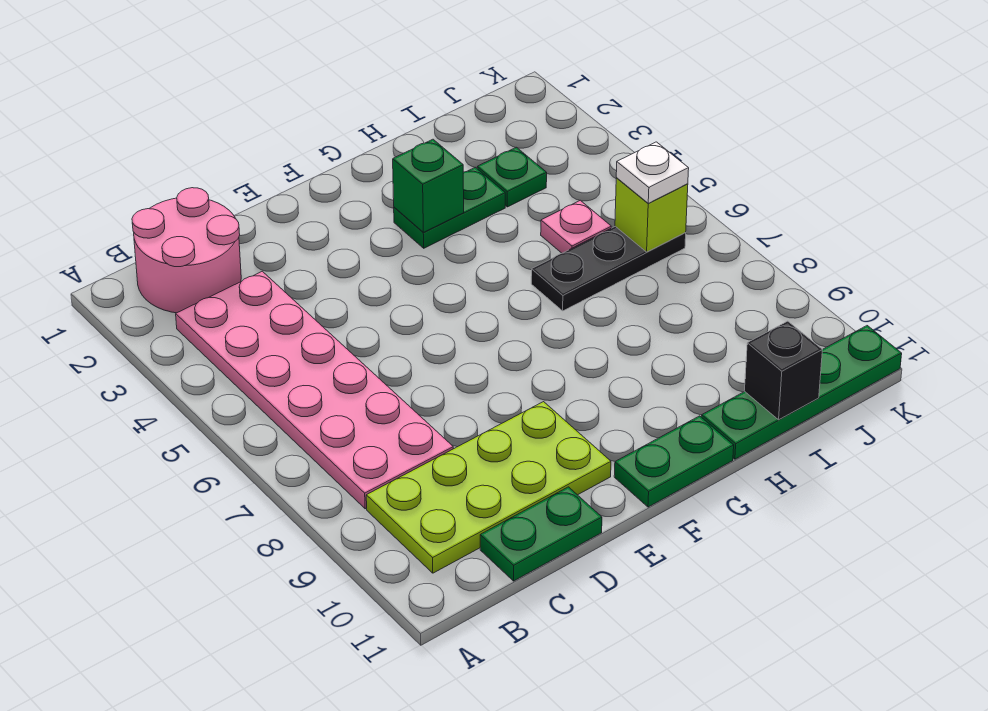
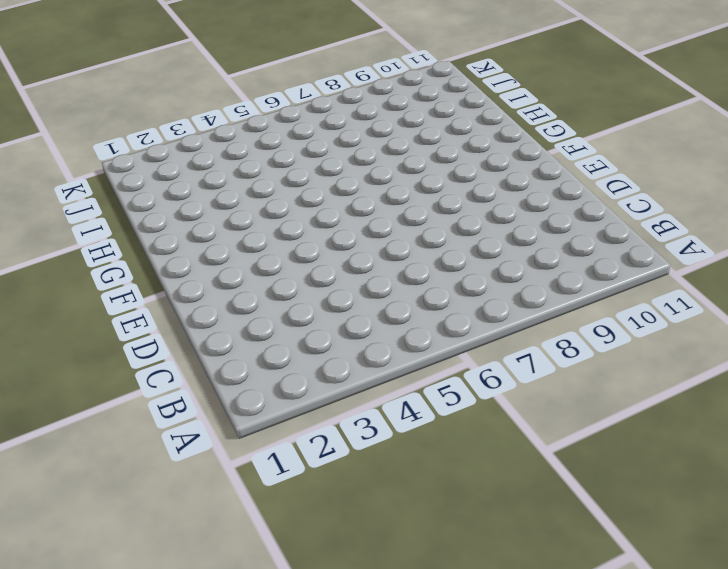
none -> pink 2x2 round brick [132,188,241,313]
none -> pink 2x6 plate [176,271,453,509]
none -> lime 2x4 plate [366,402,611,573]

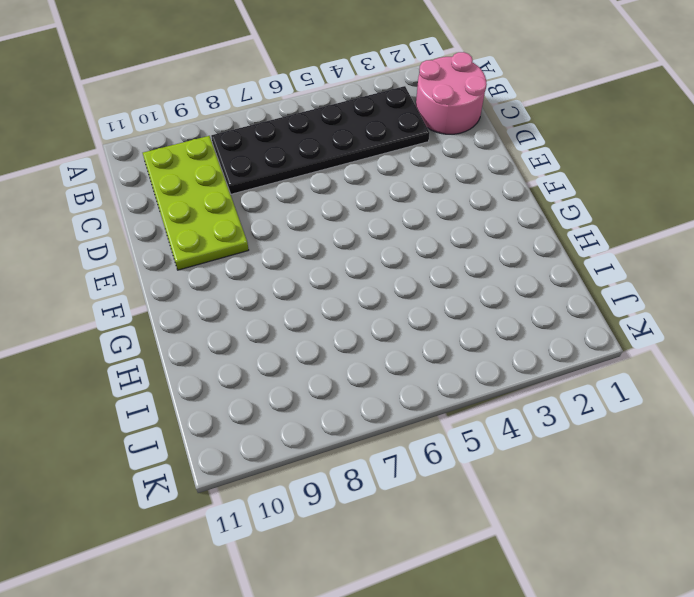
black 2x6 plate [211,86,430,194] -> pink 2x6 plate [176,271,453,509]
none -> green 1x2 plate [480,487,602,581]
none -> green 1x2 plate [614,416,734,507]
none -> green 1x2 plate [394,167,505,248]

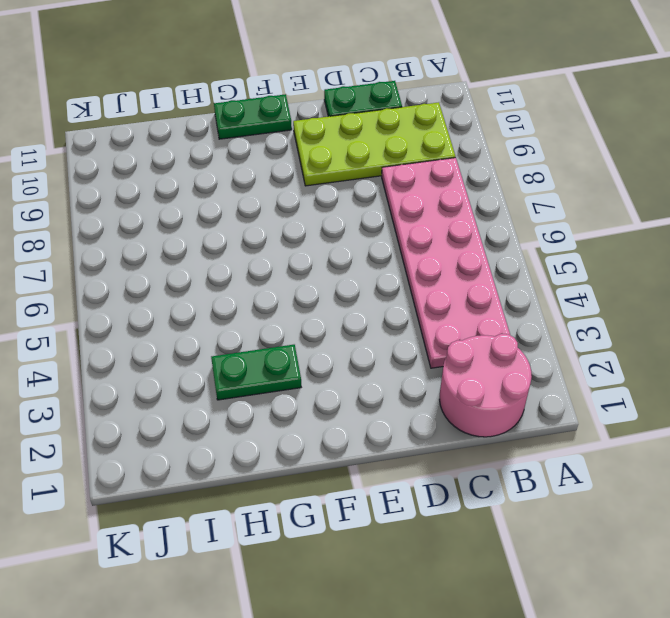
none -> black 1x3 plate [531,226,686,311]
none -> green 1x4 plate [702,326,902,459]
none -> green 1x1 plate [477,147,547,207]

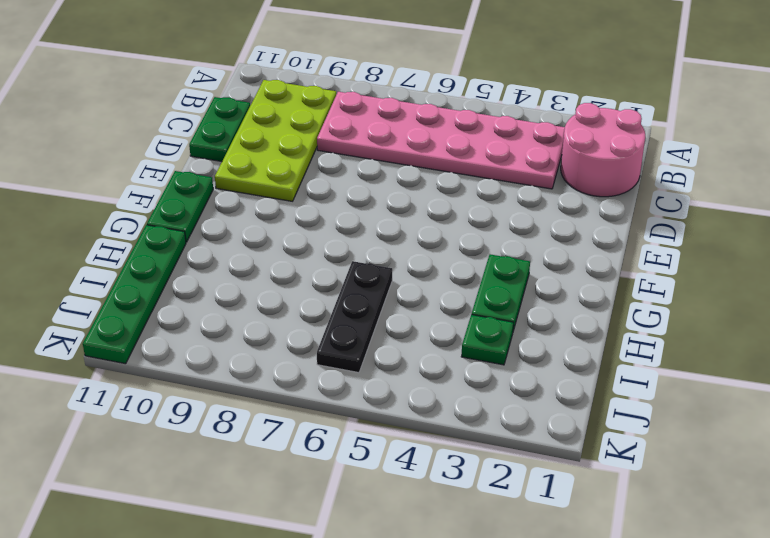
none -> pink 1x1 plate [541,200,611,253]
none -> green 1x1 brick [393,139,464,232]
none -> black 1x1 brick [744,321,822,420]

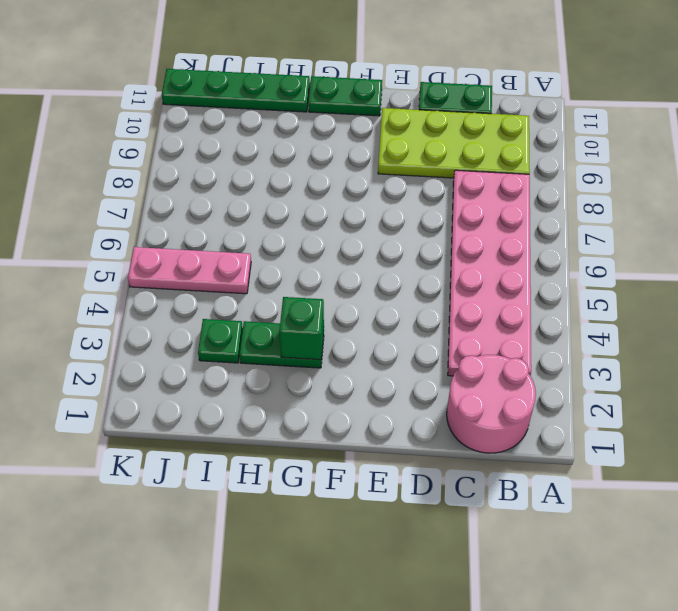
pink 1x3 plate [128,247,251,294] -> pink 1x1 plate [541,200,611,253]
none -> black 1x3 plate [531,226,686,311]
none -> black 1x1 brick [744,321,822,420]
none -> lime 1x1 brick [615,178,688,252]

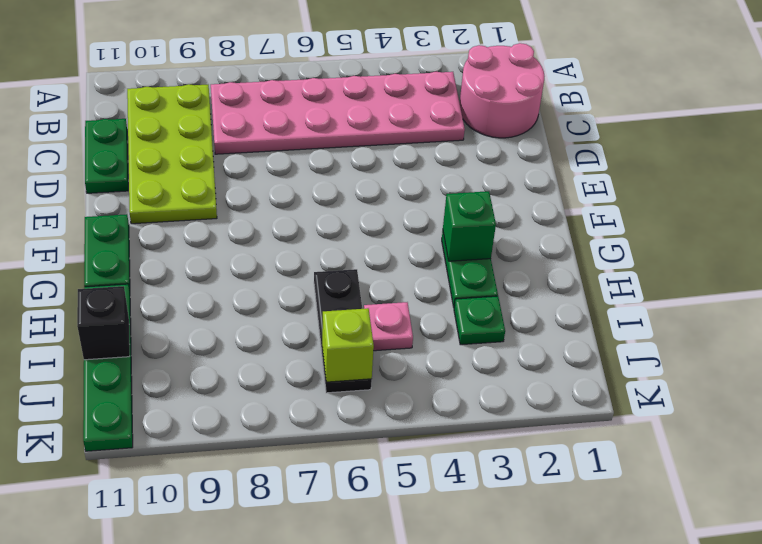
none -> white 1x1 plate [616,142,689,203]

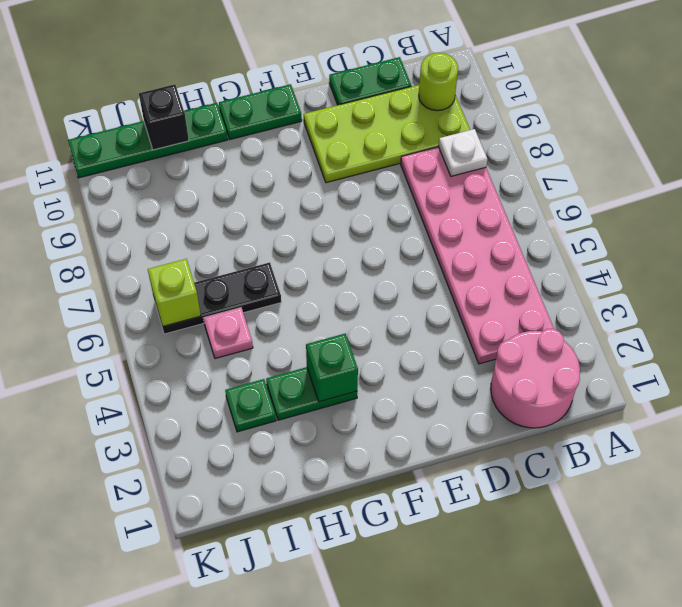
white 1x1 plate [439,129,487,176] -> white 1x1 plate moved to [616,142,689,203]
lime 1x1 round brick [419,53,458,111] -> none

